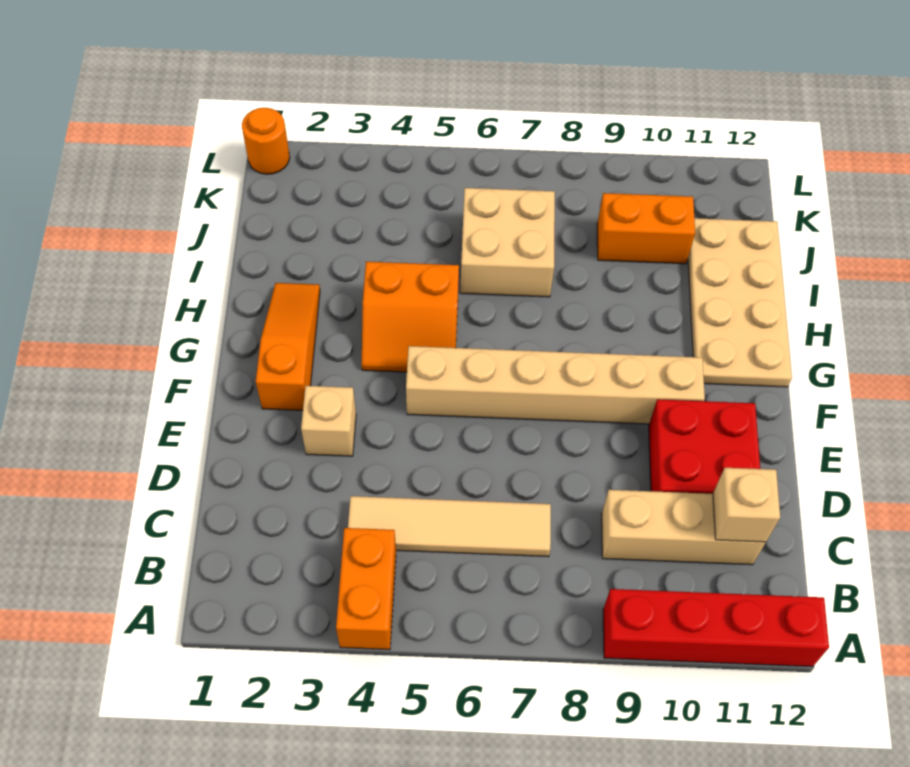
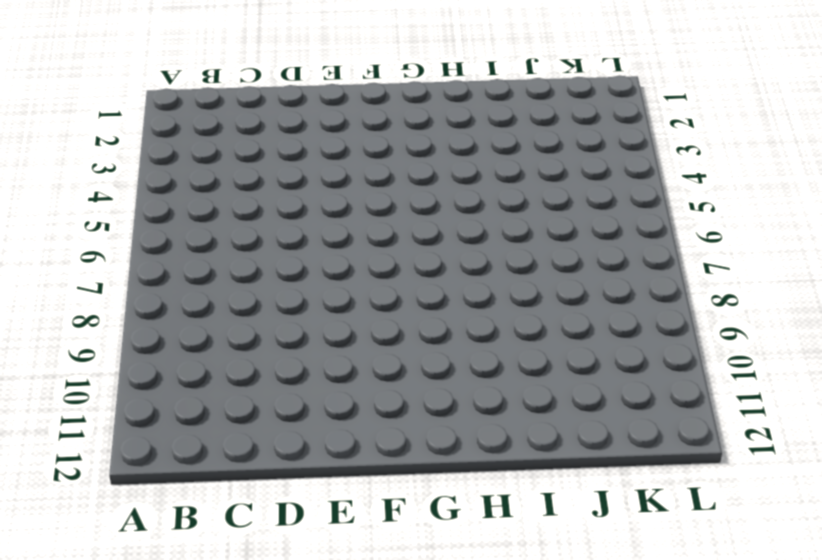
none -> orange 1x2 brick [336,528,396,650]
none -> red 1x4 brick [603,589,829,667]
none -> tan 1x4 tile [348,496,551,557]

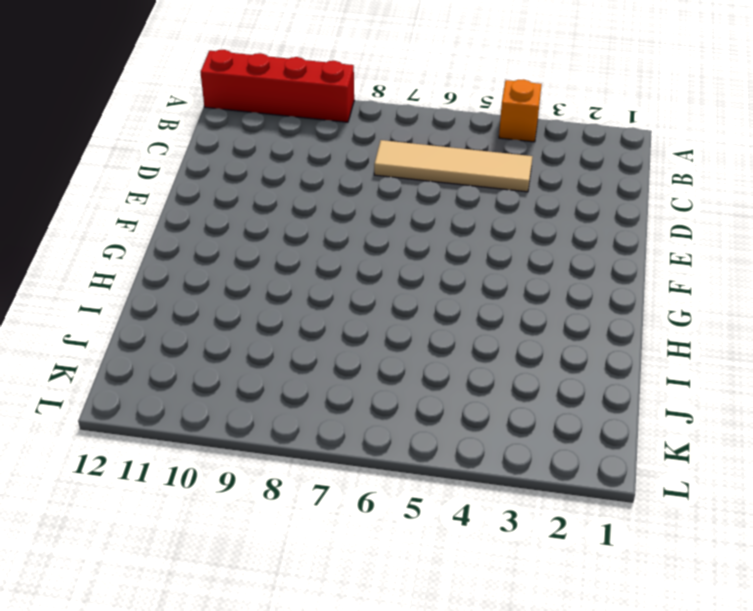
orange 1x1 brick [499,79,542,142] -> orange 1x2 brick [336,528,396,650]
none -> tan 1x3 brick [602,490,766,565]
none -> red 2x2 brick [649,399,760,494]
none -> tan 1x1 brick [301,386,356,456]

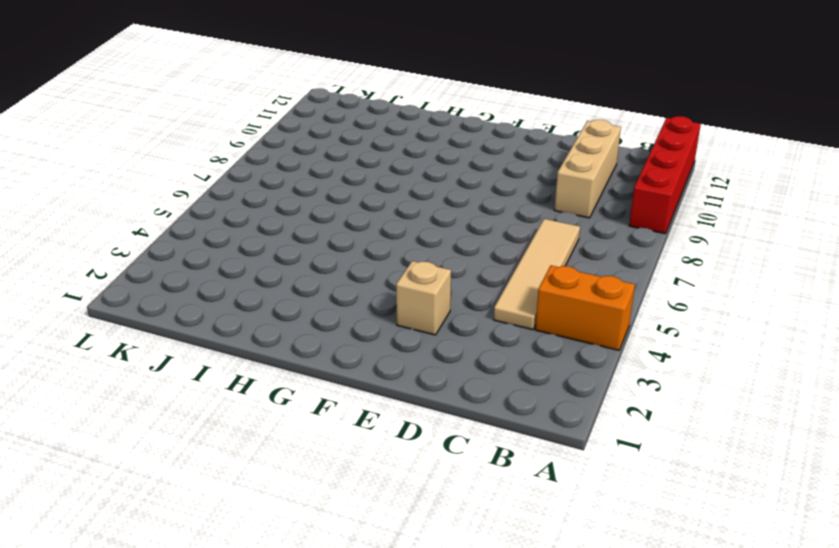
none -> red 2x2 brick [649,399,760,494]
none -> orange 1x3 slope [256,283,320,410]
none -> tan 1x6 brick [406,346,705,424]

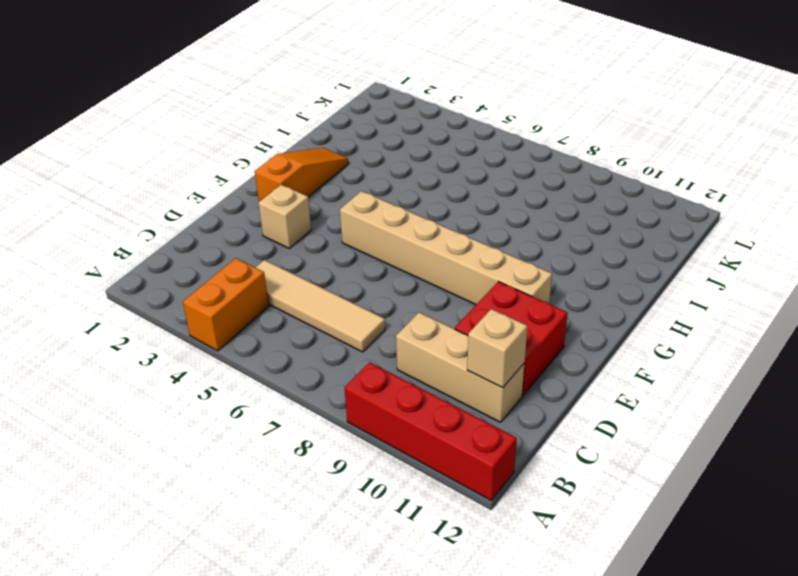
none -> orange 2x2 slope [362,262,459,372]
none -> tan 2x4 plate [688,218,792,387]
none -> tan 2x2 brick [460,188,555,297]

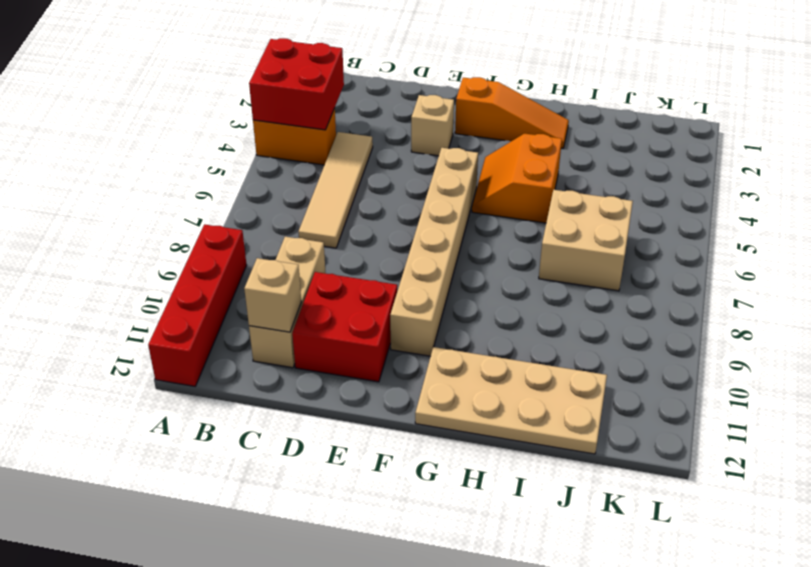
red 2x2 brick [249,38,344,130] -> none
none -> orange 1x2 brick [597,193,695,264]
none -> orange 1x1 round brick [242,108,290,174]

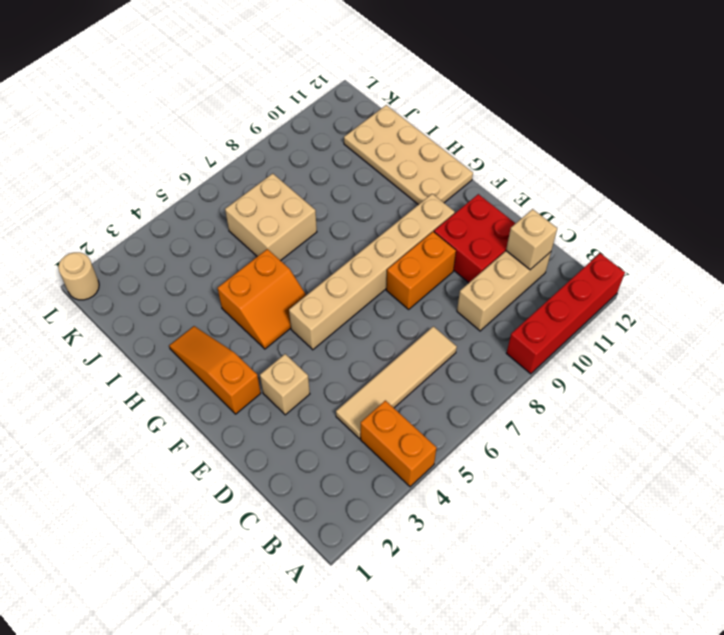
orange 1x2 brick [386,232,456,309] -> orange 1x2 brick moved to [597,193,695,264]
tan 1x1 round brick [58,252,99,300] -> orange 1x1 round brick [242,108,290,174]

